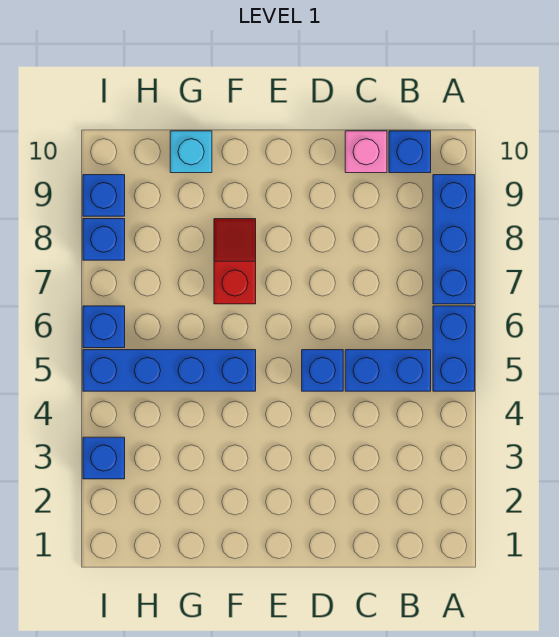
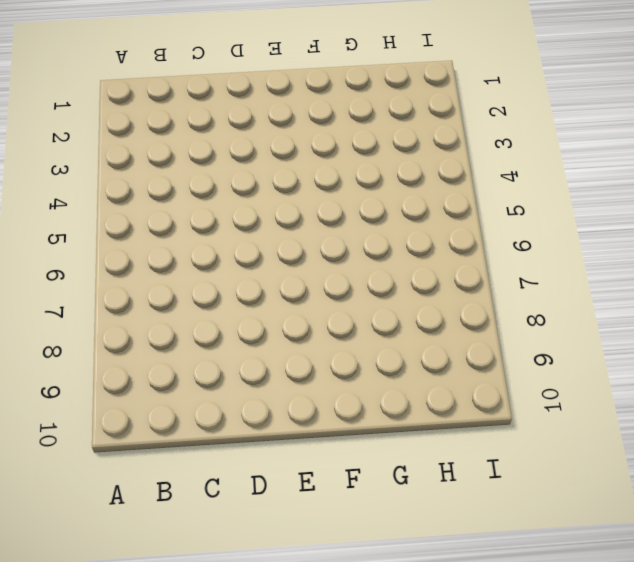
none -> blue 1x2 brick [433,306,475,391]
none -> blue 1x3 brick [433,175,475,304]
none -> blue 1x2 brick [345,350,431,391]

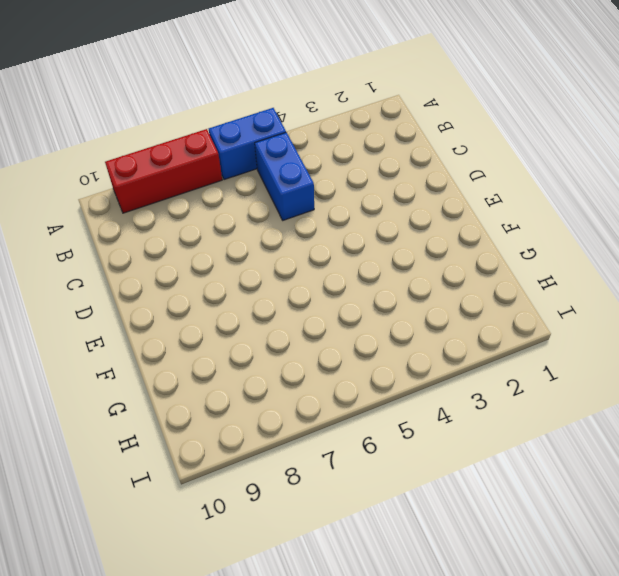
red 1x3 brick [105,129,222,213] -> blue 1x3 brick [433,175,475,304]
none -> blue 1x1 brick [389,131,431,173]
none -> pink 1x1 brick [345,131,387,173]
none -> blue 1x1 brick [302,350,343,391]

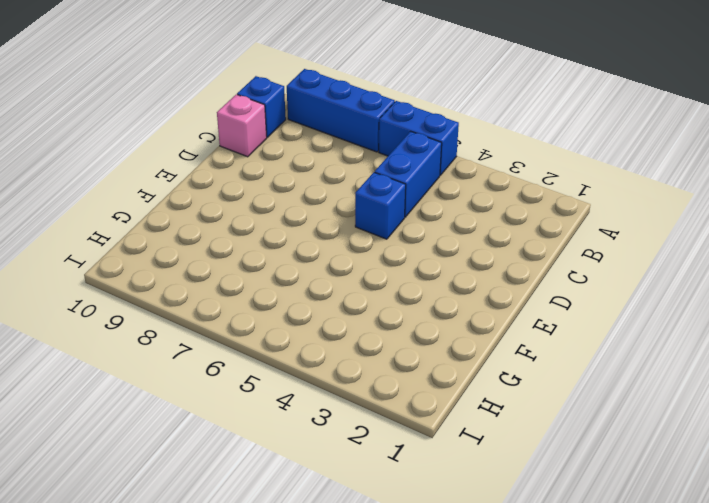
none -> blue 1x4 brick [83,350,256,391]
none -> red 1x2 slope [214,219,256,304]
none -> cyan 1x1 brick [170,131,212,173]

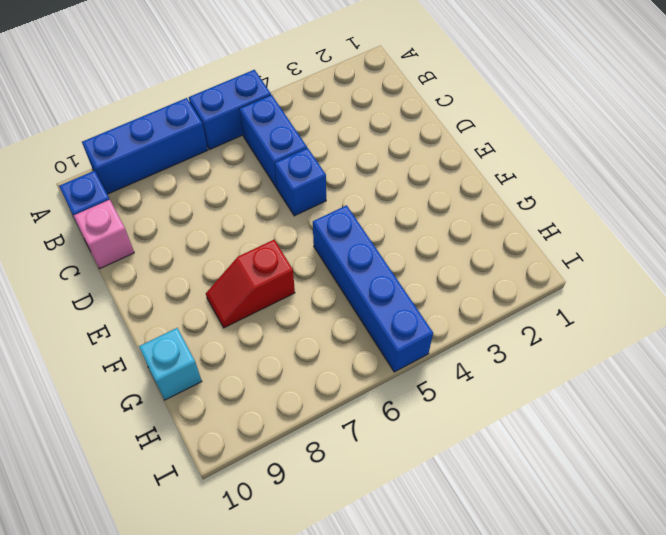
none -> blue 1x1 brick [83,437,125,479]
none -> blue 1x1 brick [83,306,125,348]
none -> blue 1x1 brick [83,219,125,260]

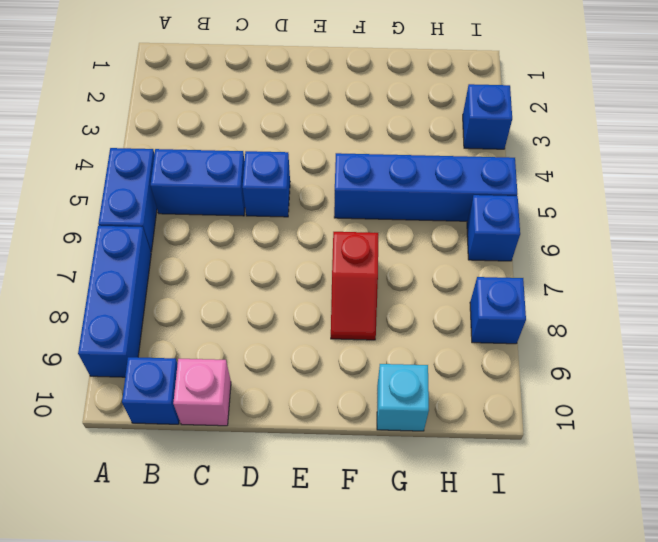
none -> blue 1x1 brick [83,175,125,216]

